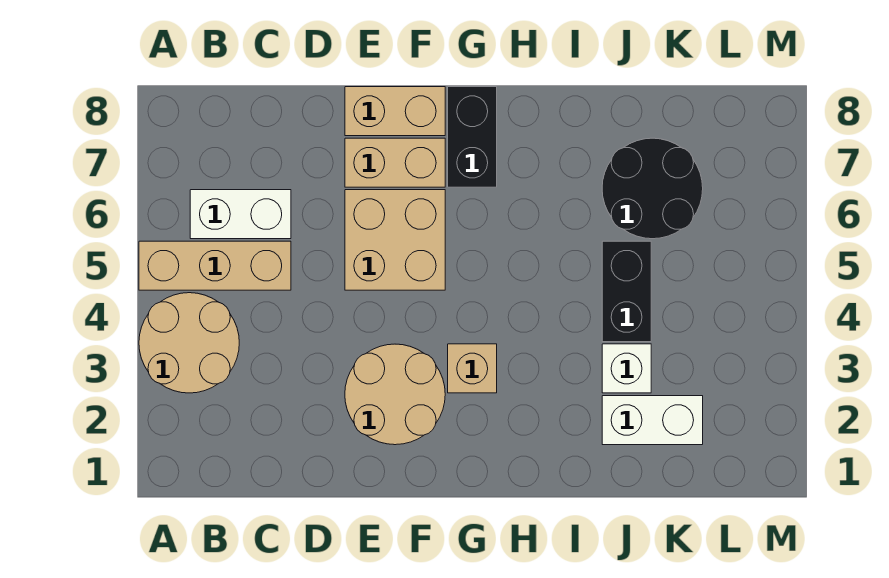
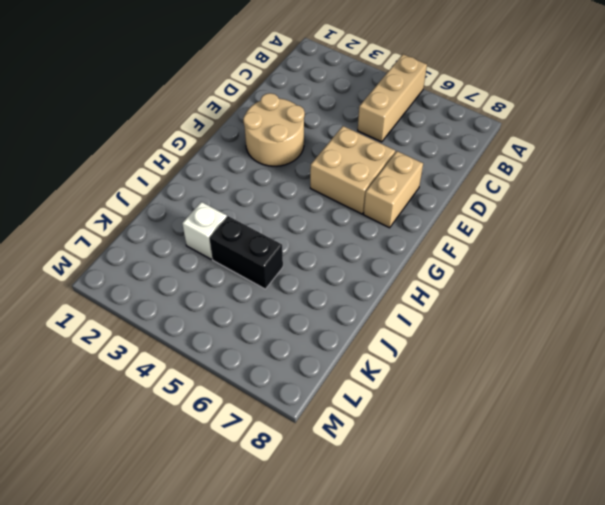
none -> tan 2x2 round brick [139,293,239,393]
none -> white 1x2 brick [190,190,291,239]
none -> tan 1x2 brick [345,87,445,136]

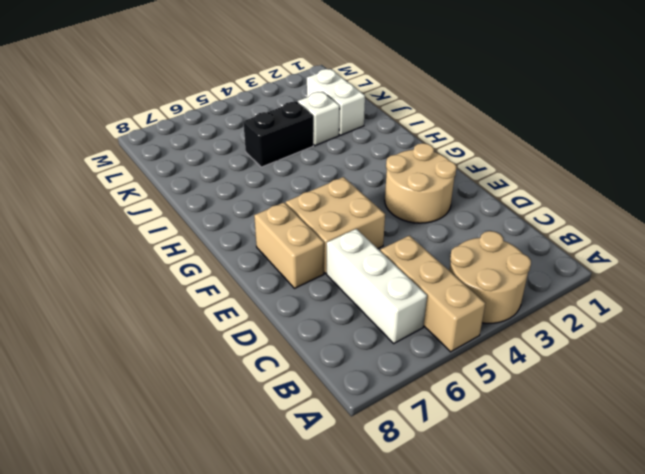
white 1x3 brick [327,229,427,343] -> white 1x2 brick [190,190,291,239]
none -> tan 1x2 brick [345,87,445,136]
none -> tan 1x1 brick [448,344,497,393]
none -> black 1x2 brick [448,87,497,187]

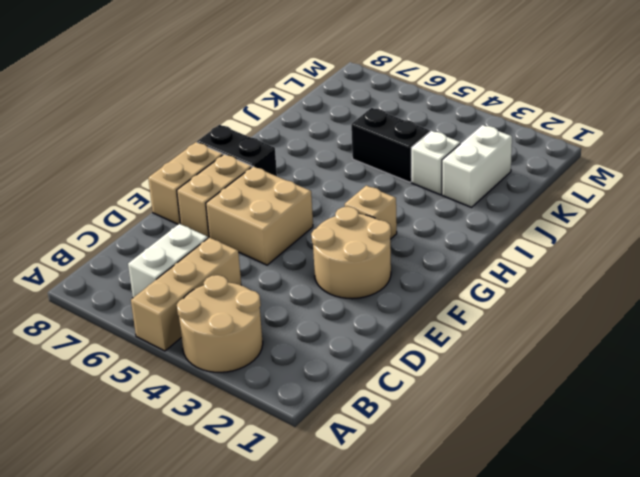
none -> black 2x2 round brick [602,138,703,239]

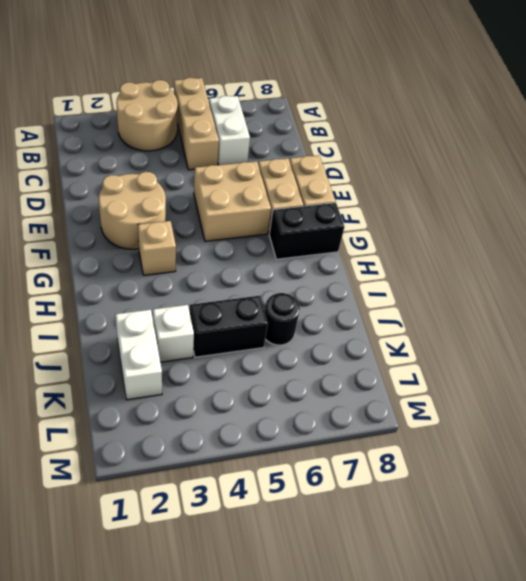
black 1x1 round brick [264,293,300,345] -> black 2x2 round brick [602,138,703,239]

